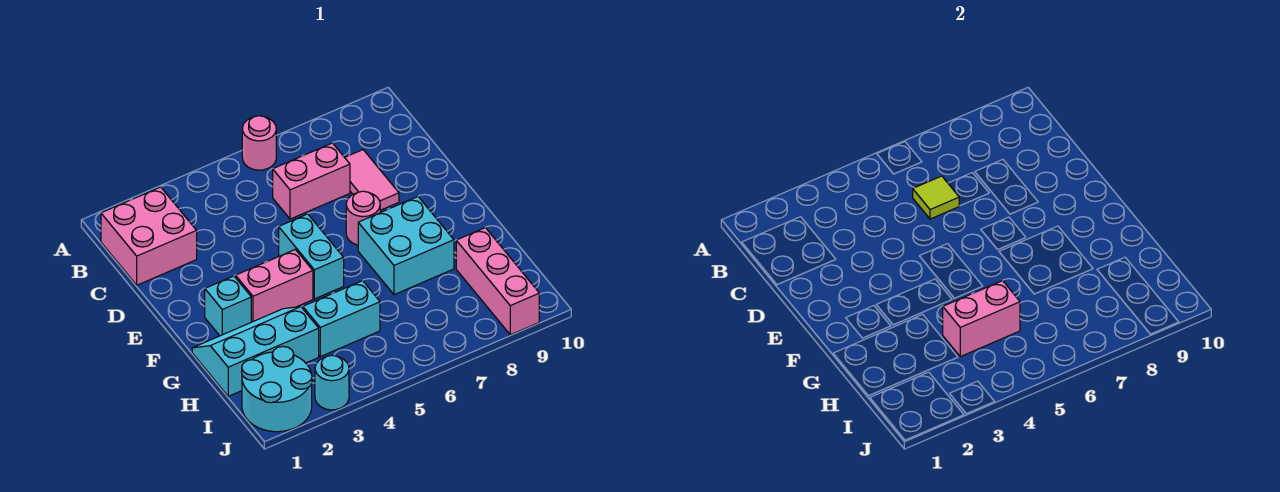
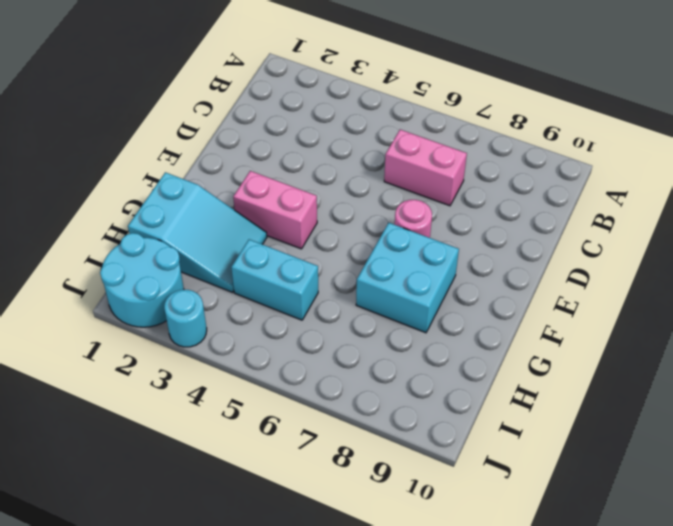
cyan 2x3 slope [128,172,267,292] -> cyan 2x3 slope turned to [192,307,319,396]
none -> pink 1x1 round brick [242,116,276,170]
none -> pink 2x2 brick [101,187,197,285]
none -> pink 1x2 tile [345,150,399,210]

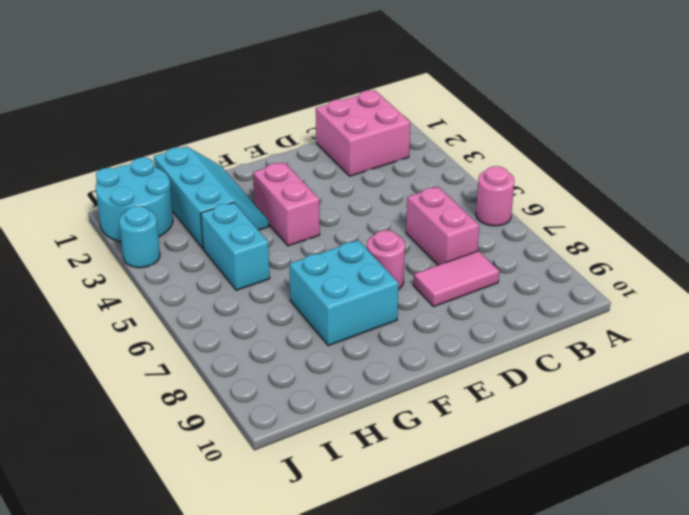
none -> cyan 1x2 brick [279,214,344,299]
none -> cyan 1x1 brick [205,276,251,336]
none -> pink 1x3 brick [456,228,539,335]

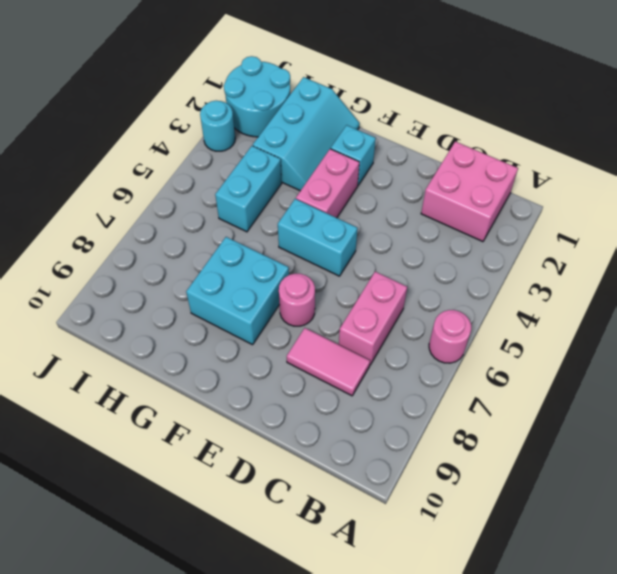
none -> pink 1x3 brick [456,228,539,335]
none -> lime 1x1 tile [913,176,959,219]
none -> pink 1x2 brick [943,281,1020,357]

